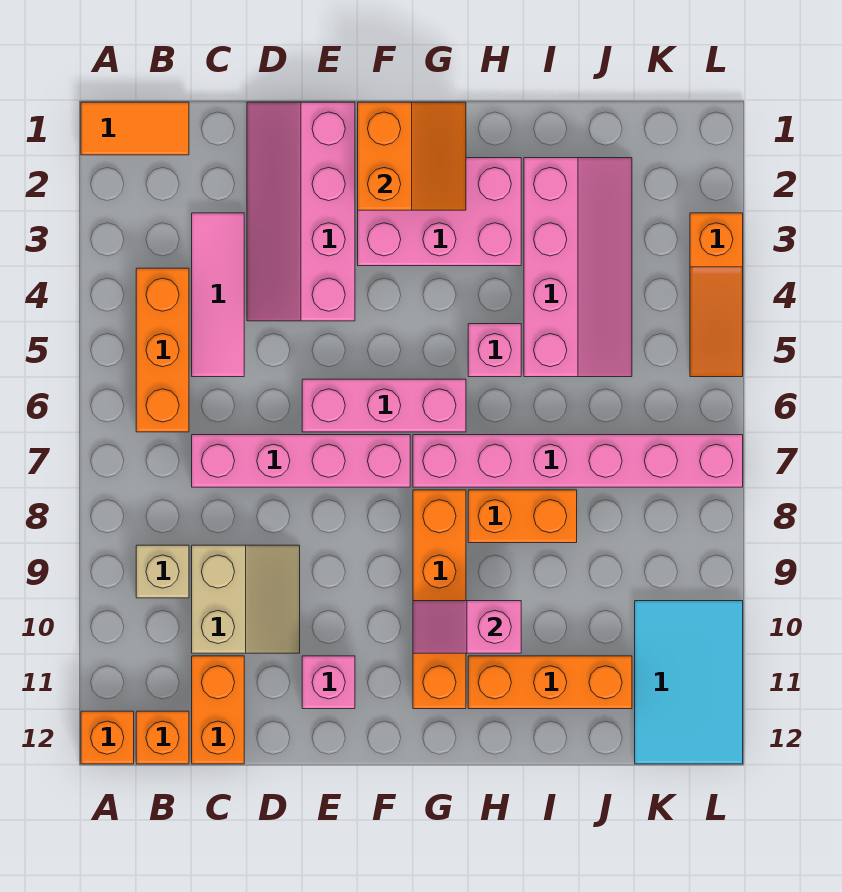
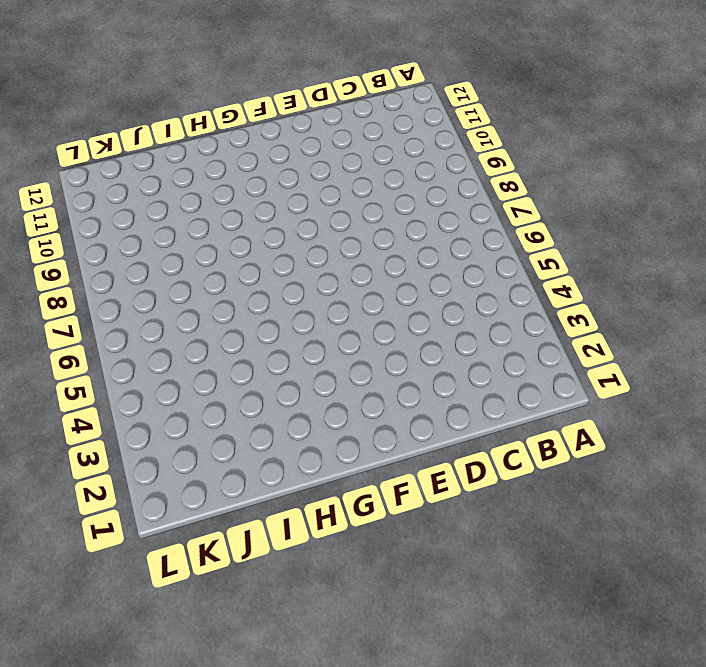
none -> orange 1x2 tile [81,102,189,155]
none -> orange 1x1 brick [81,711,134,764]
none -> orange 1x3 brick [136,268,189,432]

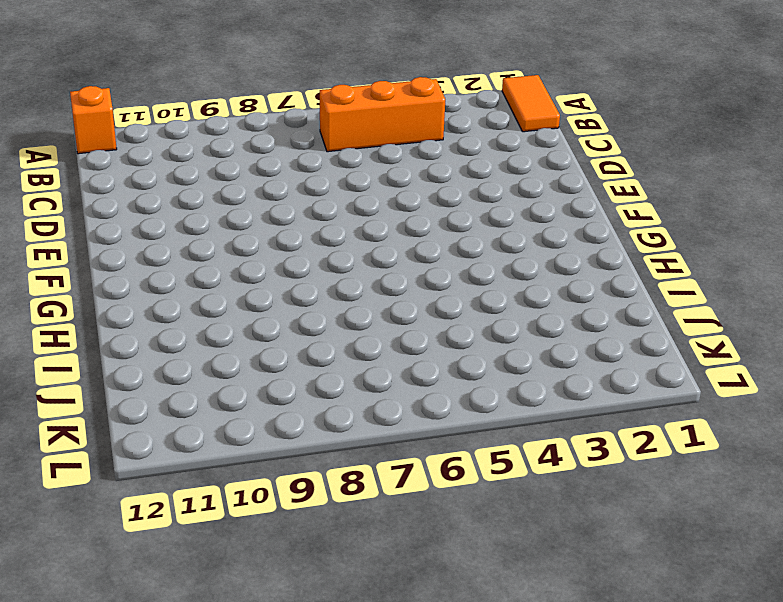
none -> tan 1x1 brick [136,545,189,598]
none -> orange 1x1 brick [136,711,189,764]
none -> pink 1x3 tile [192,213,244,377]

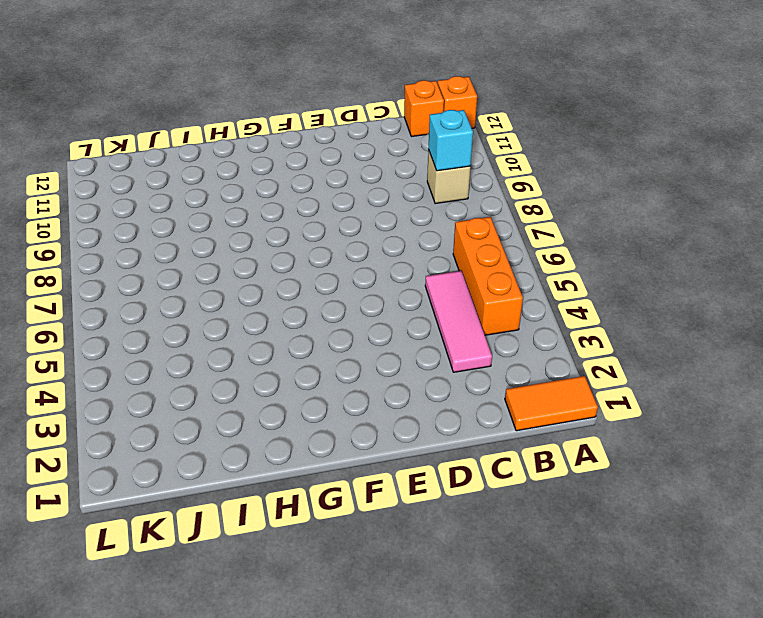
cyan 1x1 brick [428,110,473,171] -> none
none -> pink 1x4 brick [192,435,410,487]
none -> tan 2x2 slope [192,545,300,653]
none -> orange 1x2 brick [192,656,244,764]

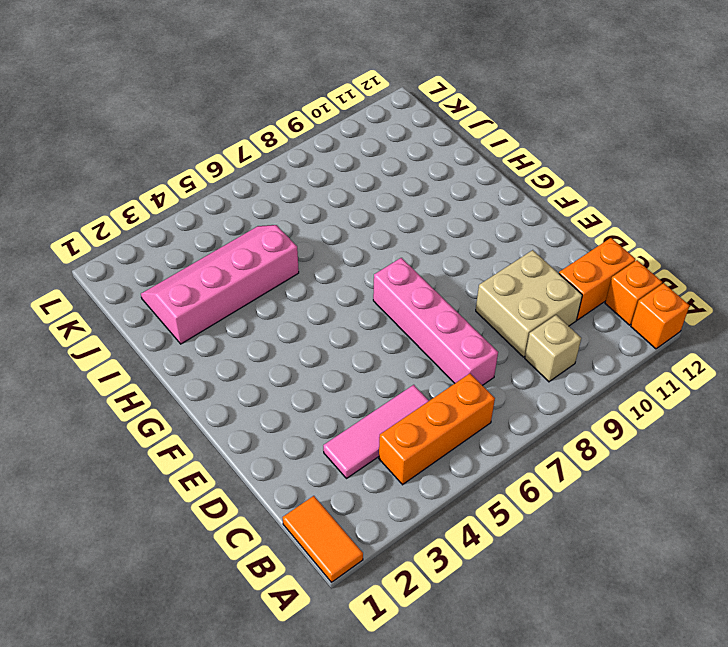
tan 2x2 brick [476,250,582,357] -> tan 2x2 slope [192,545,300,653]
none -> pink 2x4 slope [247,102,355,321]
none -> pink 1x3 brick [302,379,466,432]
none -> pink 1x1 brick [302,656,355,709]

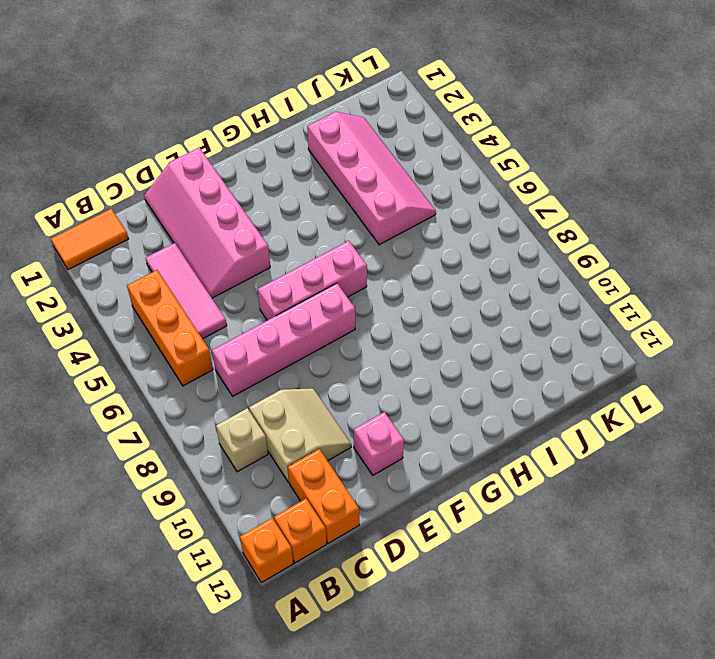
none -> pink 2x3 brick [358,158,521,266]
none -> pink 1x6 brick [413,435,743,487]
none -> orange 1x4 brick [413,490,466,709]

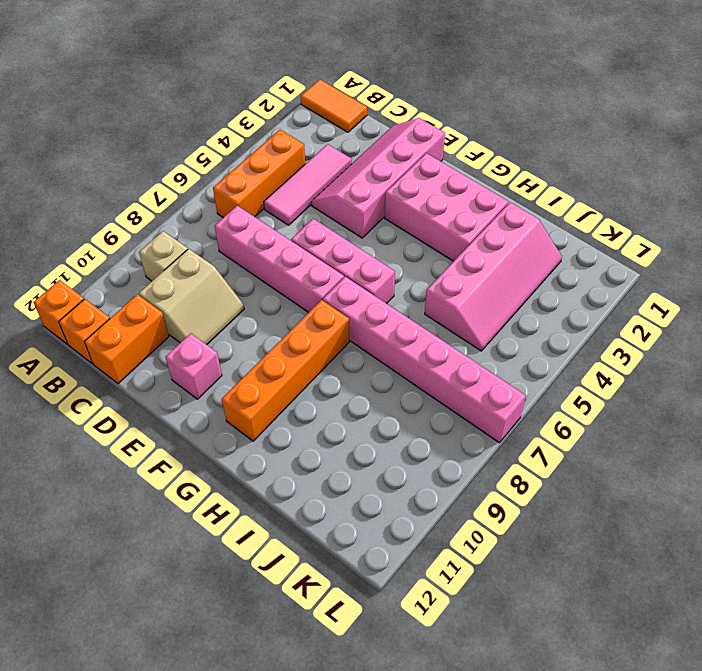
none -> pink 1x1 brick [468,324,521,377]
none -> orange 1x2 brick [468,490,577,543]
none -> orange 1x3 brick [468,656,632,709]

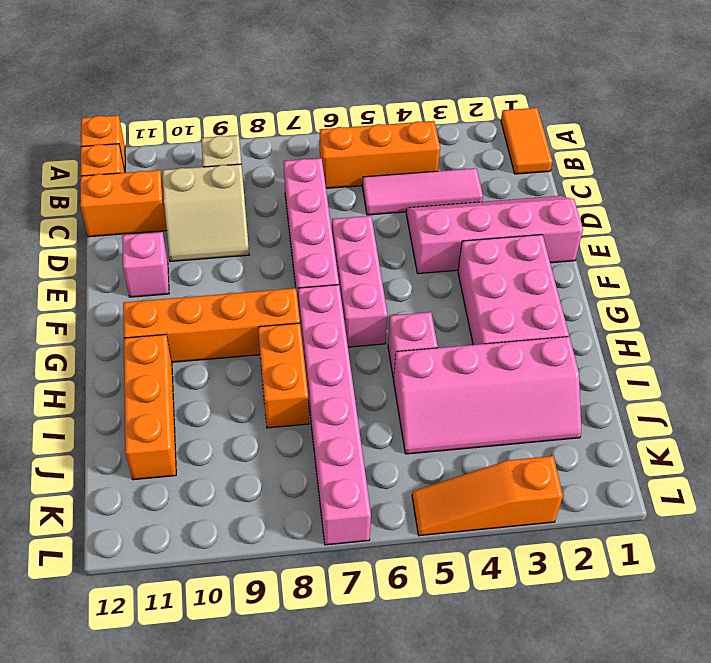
none -> cyan 2x3 tile [635,601,743,764]
none -> orange 2x2 slope [358,102,466,210]
none -> pink 1x2 slope [413,601,521,653]

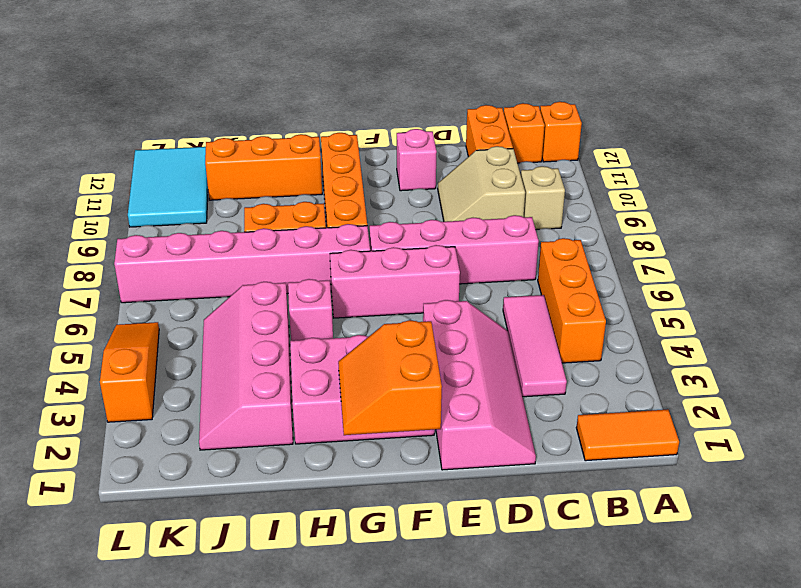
none -> pink 1x2 slope [413,601,521,653]

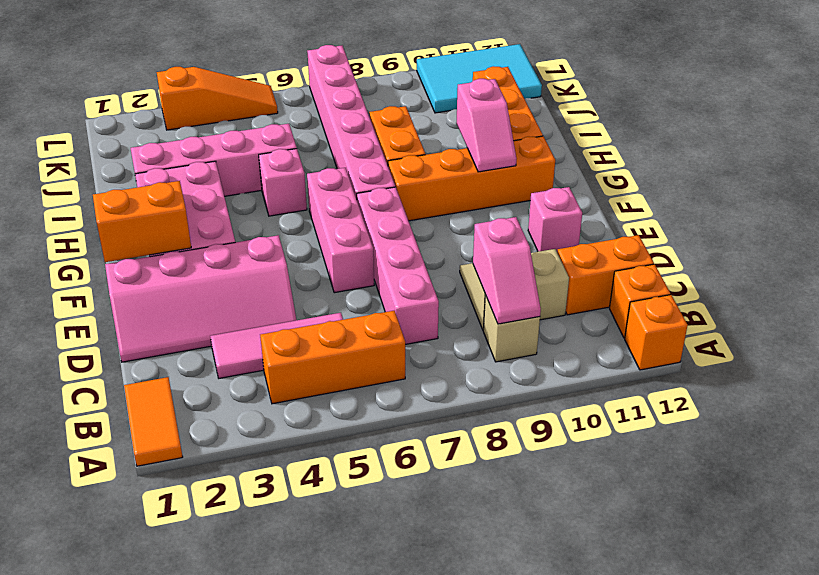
pink 1x2 slope [473,217,541,324] -> none

